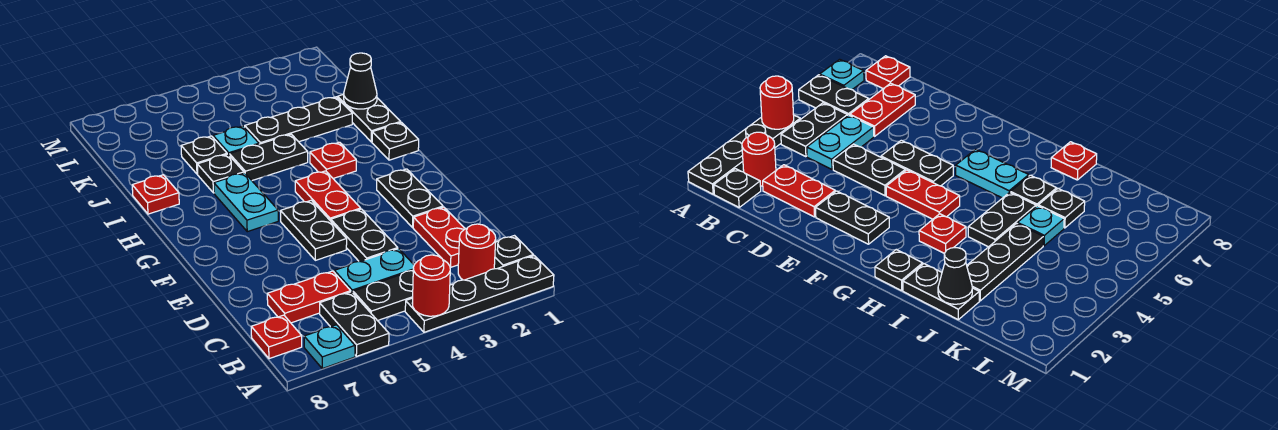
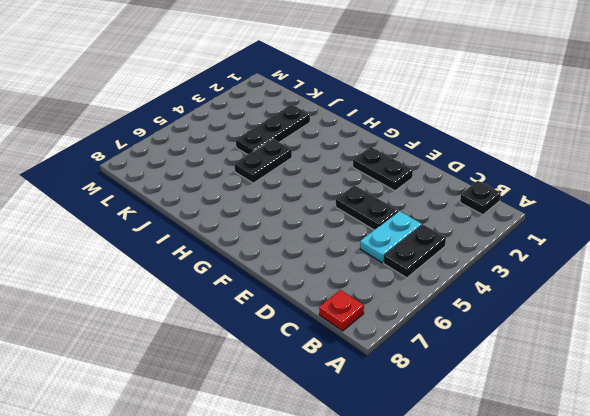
none -> black 1x4 plate [405,256,554,332]
none -> black 1x2 plate [320,292,389,356]
none -> cyan 1x1 plate [304,325,355,369]

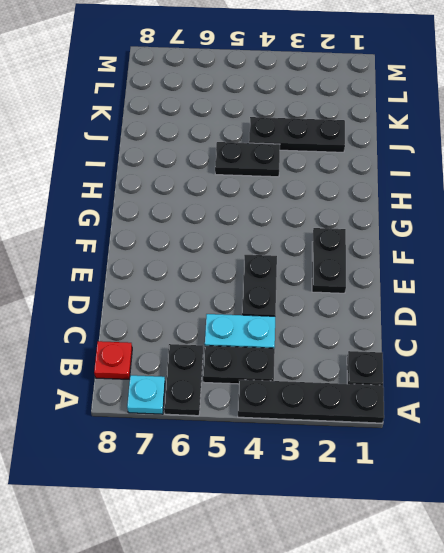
none -> red 1x1 round brick [458,224,496,280]
none -> red 1x2 plate [413,207,465,267]
none -> red 1x2 plate [267,271,351,323]

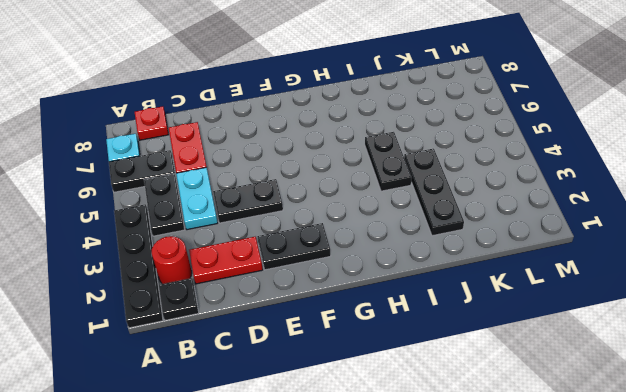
none -> black 1x2 plate [281,200,347,260]
none -> red 1x2 plate [295,171,361,221]
none -> cyan 1x2 plate [214,173,278,232]

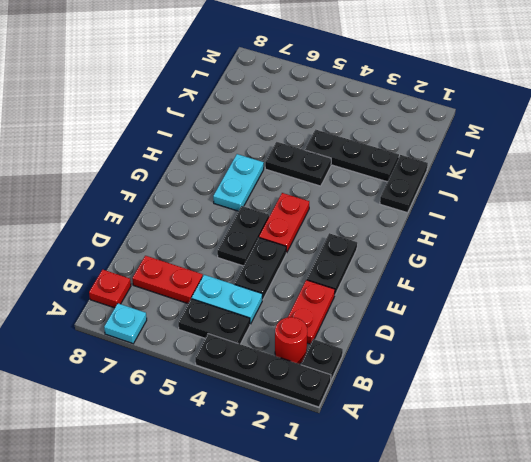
none -> black 1x2 plate [320,292,389,356]
none -> black 1x1 plate [372,122,419,160]
none -> red 1x1 plate [310,142,356,178]

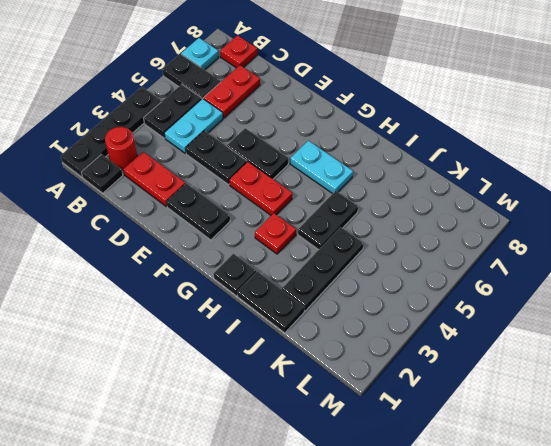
none -> black 1x1 plate [197,154,244,193]
none -> red 1x1 plate [132,175,179,214]
none -> cyan 1x1 plate [213,126,259,156]

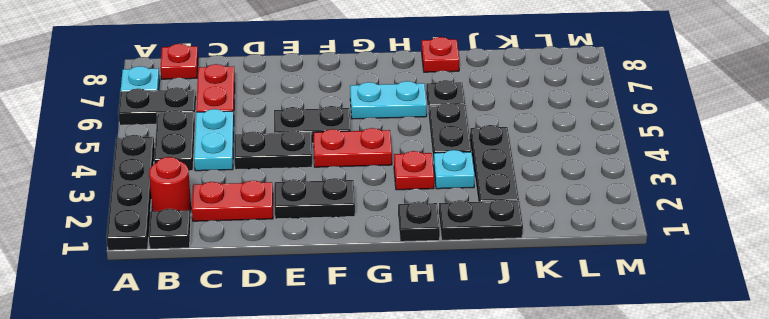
cyan 1x1 plate [434,150,475,189] -> cyan 1x1 plate moved to [213,126,259,156]
none -> black 1x1 plate [181,136,227,174]
none -> red 1x1 round brick [412,255,450,316]
none -> black 1x1 cone [344,53,377,109]

